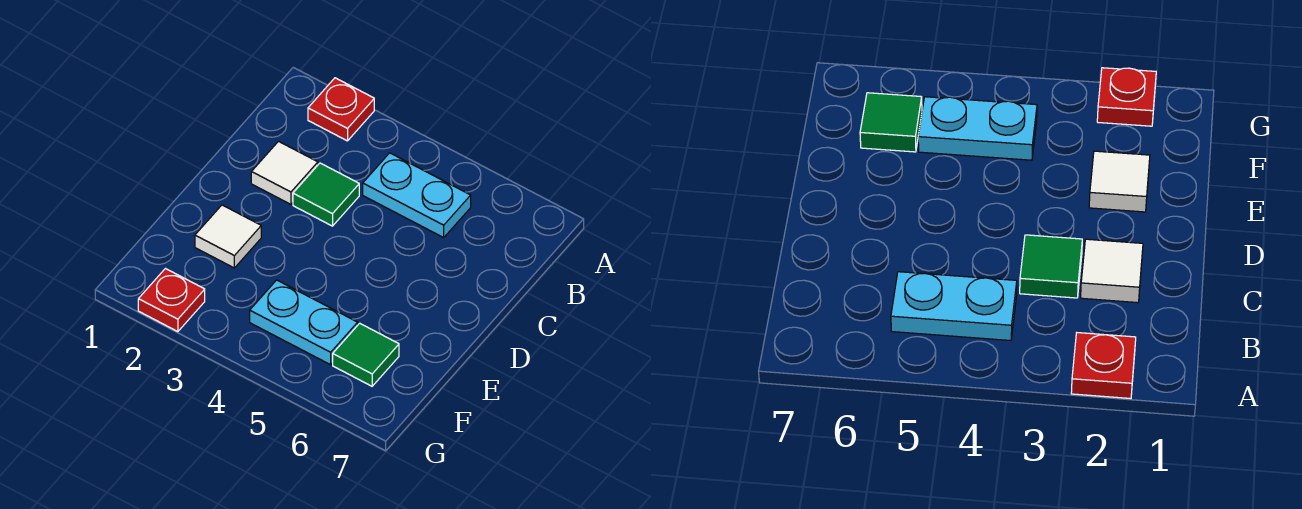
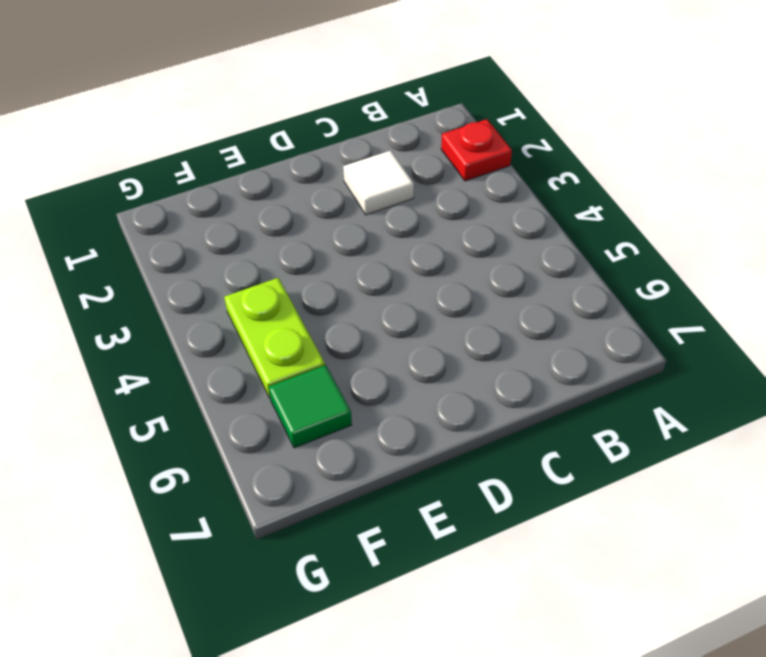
lime 1x2 plate [224,278,325,398] -> cyan 1x2 plate [250,280,358,365]
none -> cyan 1x2 plate [363,153,471,237]
none -> green 1x1 tile [293,163,359,226]

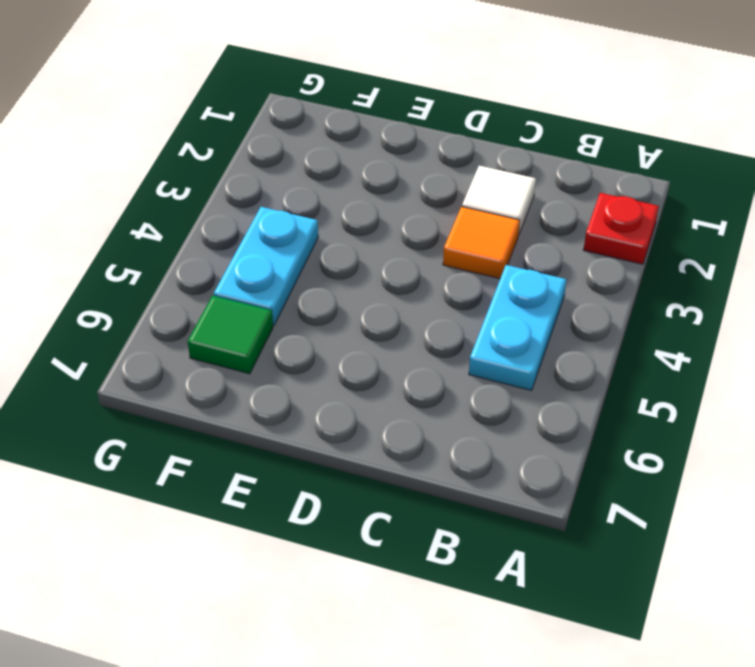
orange 1x1 tile [443,207,520,279] -> green 1x1 tile [293,163,359,226]
none -> white 1x1 tile [195,205,261,268]
none -> red 1x1 plate [138,269,205,332]

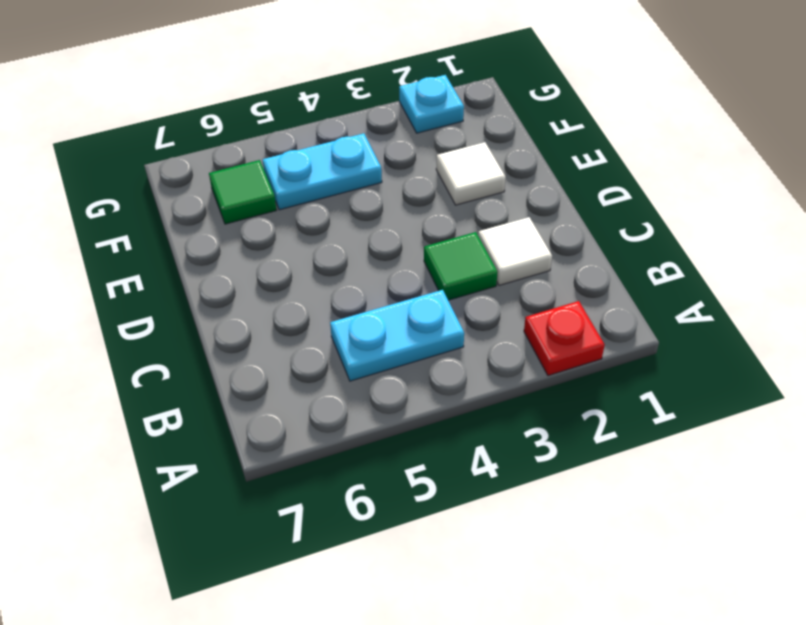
cyan 1x1 plate [399,75,464,133] -> red 1x1 plate [138,269,205,332]

